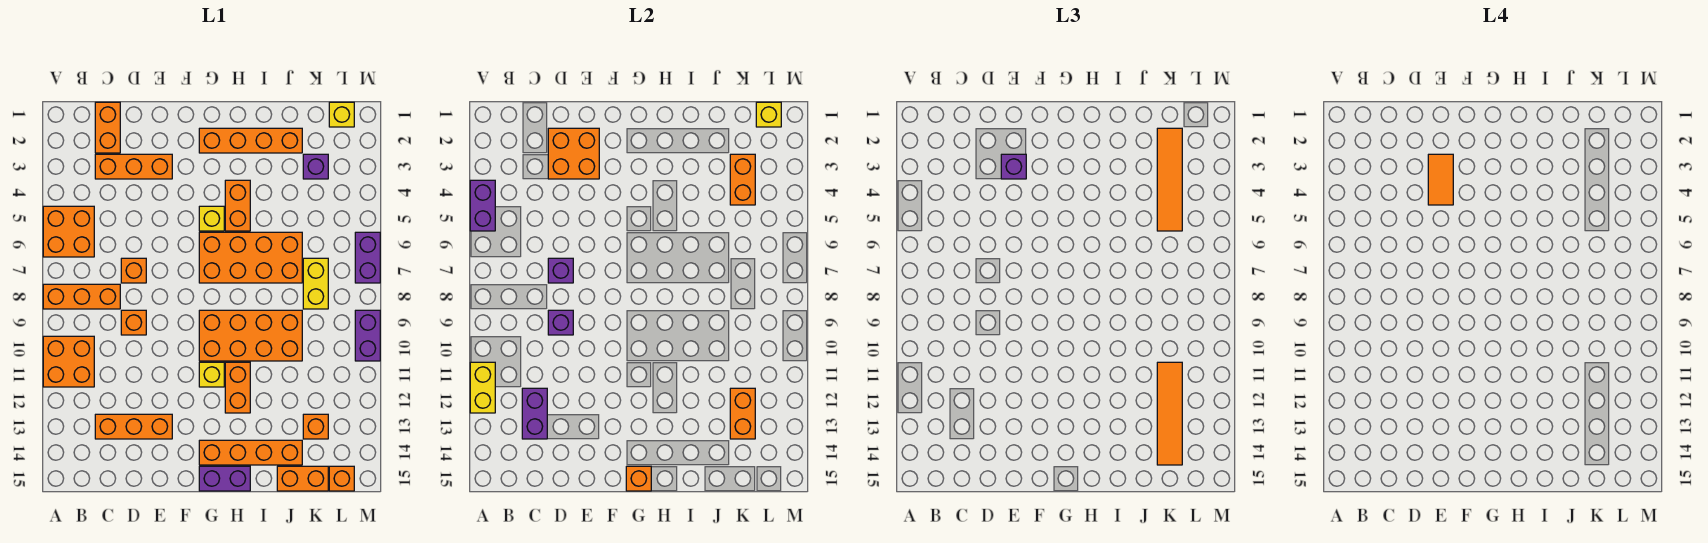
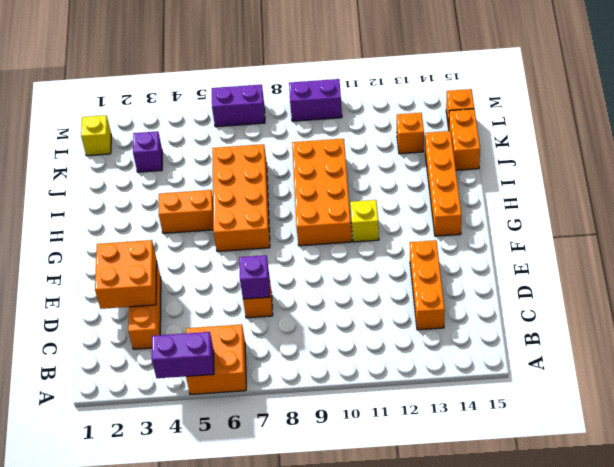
none -> orange 1x3 brick [43,284,120,309]
none -> orange 2x2 brick [43,336,94,387]
none -> orange 1x2 brick [95,102,120,153]
none -> orange 1x1 brick [121,310,146,335]

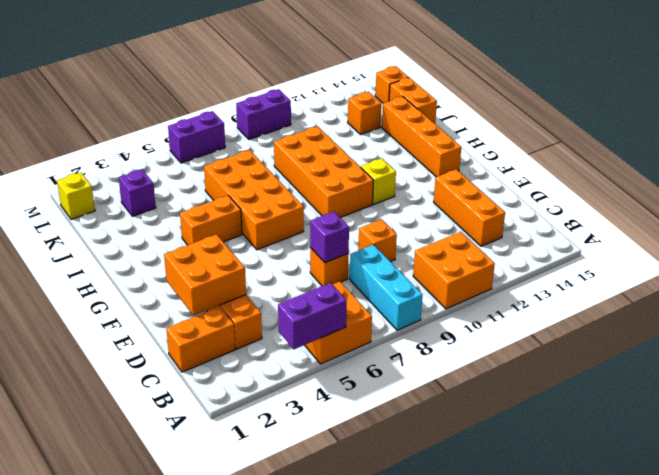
cyan 1x3 brick [350,245,422,330] -> orange 1x3 brick [43,284,120,309]
none -> orange 1x4 brick [199,128,302,153]
none -> yellow 1x1 brick [199,206,224,231]
none -> purple 1x2 brick [199,466,250,491]
none -> orange 1x2 brick [225,362,250,413]

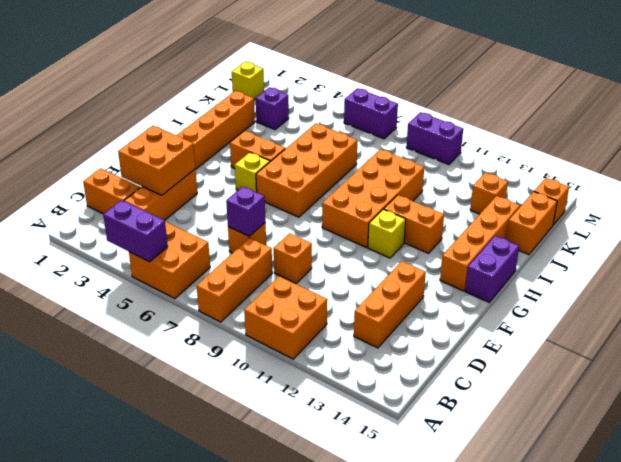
none -> yellow 1x2 brick [303,258,328,309]
none -> yellow 1x2 brick [470,362,495,413]
none -> purple 1x2 brick [522,388,547,439]
none -> purple 1x1 brick [548,310,573,335]

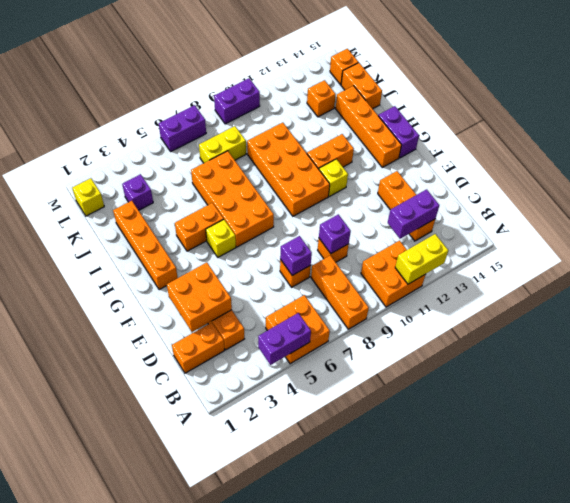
none -> orange 1x1 brick [626,466,651,491]
none -> orange 1x2 brick [730,154,755,205]
none -> orange 1x2 brick [730,388,755,439]
none -> yellow 1x1 brick [756,102,781,127]

